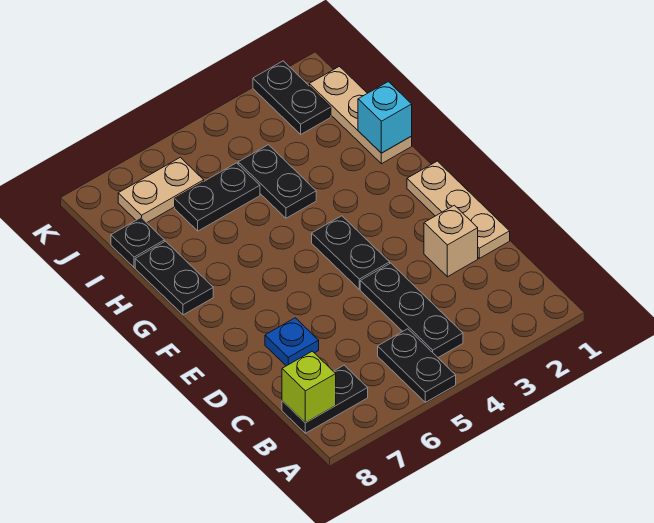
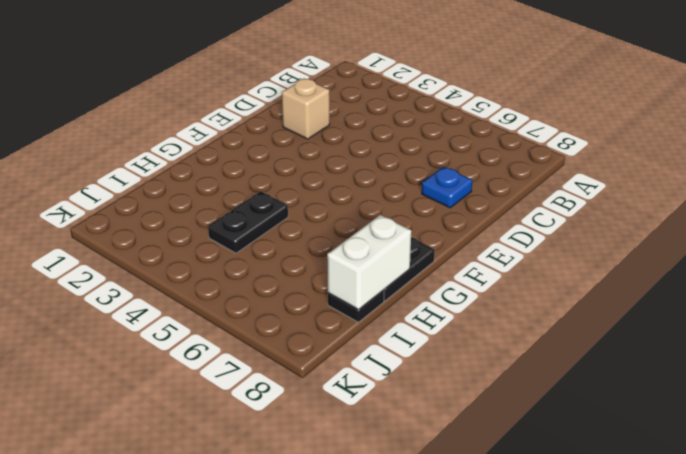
white 1x2 brick [327,215,411,310] -> none
none -> black 1x2 plate [378,329,456,402]
none -> black 1x3 plate [360,263,463,357]
none -> black 1x2 plate [282,365,368,433]

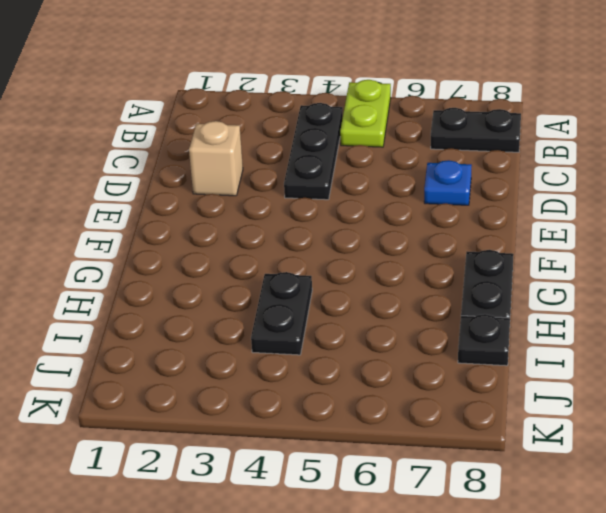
lime 1x2 plate [340,80,391,147] -> black 1x2 plate [378,329,456,402]
none -> tan 1x3 plate [407,161,510,258]
none -> black 1x2 plate [312,216,390,289]
none -> tan 1x3 plate [309,66,412,164]

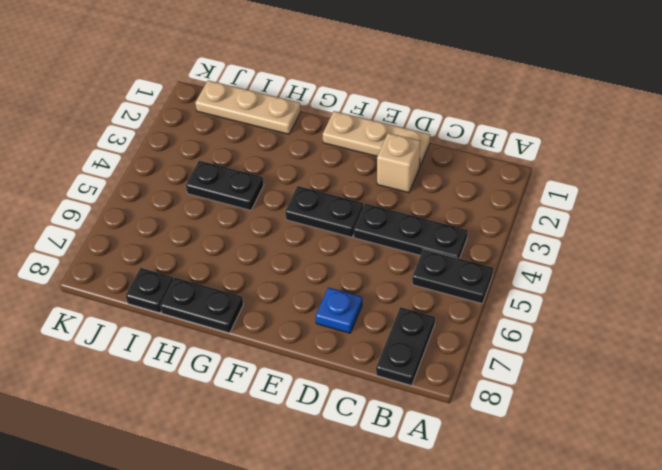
none -> black 1x2 plate [175,163,260,231]
none -> black 1x2 plate [253,61,331,134]
none -> tan 1x2 plate [118,157,204,223]

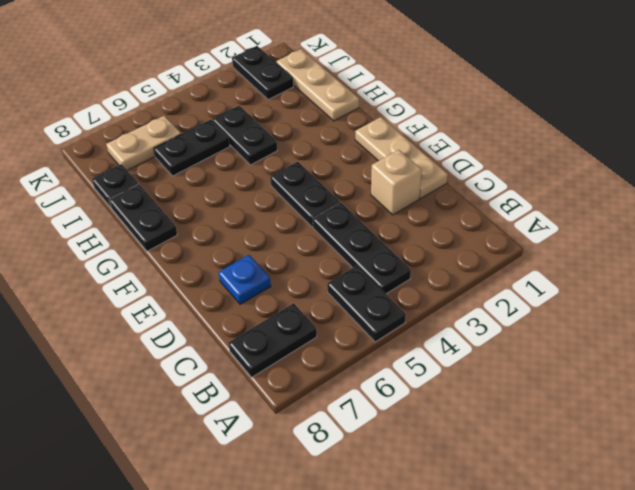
none -> lime 1x1 brick [282,351,336,423]
none -> cyan 1x1 brick [358,82,412,153]

